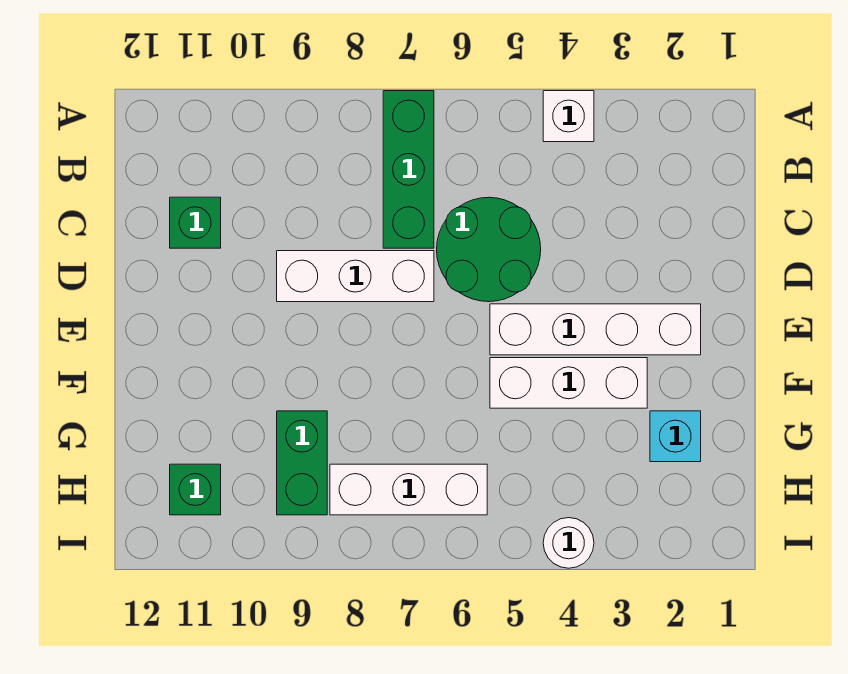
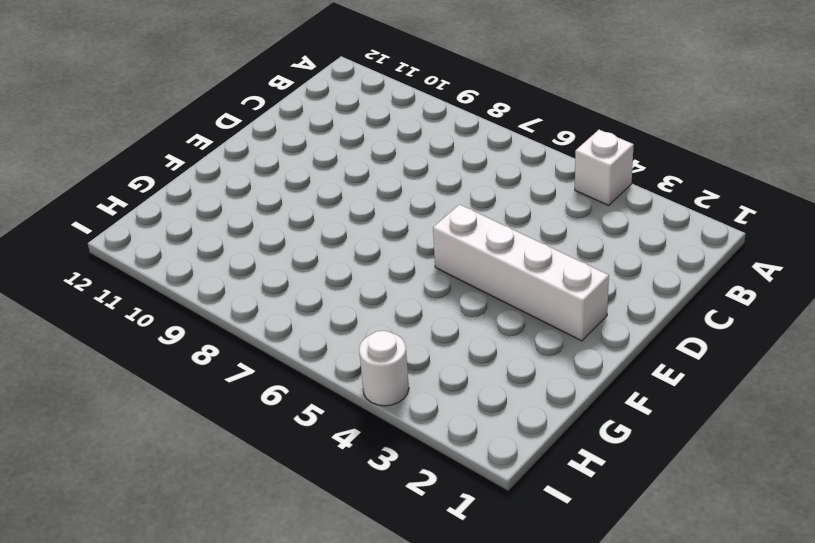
none -> green 1x3 brick [383,91,434,248]
none -> green 2x2 round brick [437,197,541,302]
none -> green 1x1 brick [170,197,221,248]

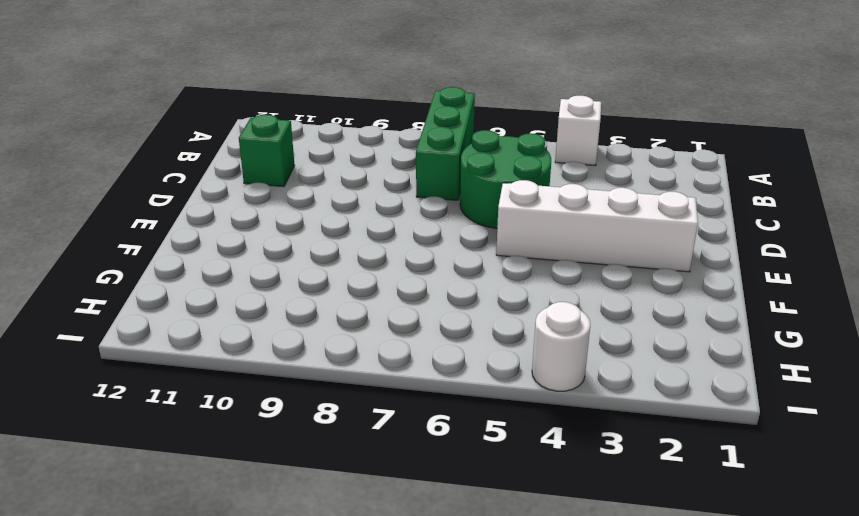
none -> white 1x3 brick [277,251,434,302]
none -> white 1x3 brick [490,358,647,408]
none -> cyan 1x1 brick [650,411,701,462]

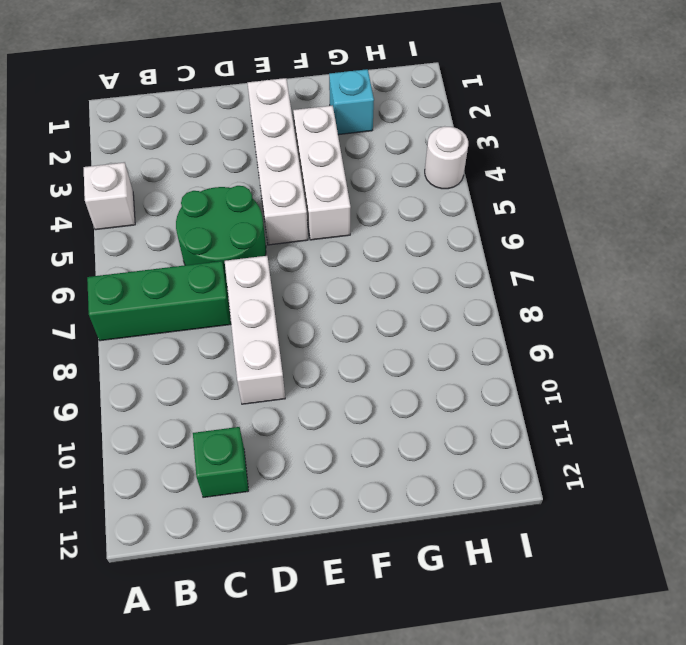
none -> green 1x2 brick [277,411,327,515]
none -> white 1x3 brick [330,464,487,515]
none -> green 1x1 brick [170,464,221,515]

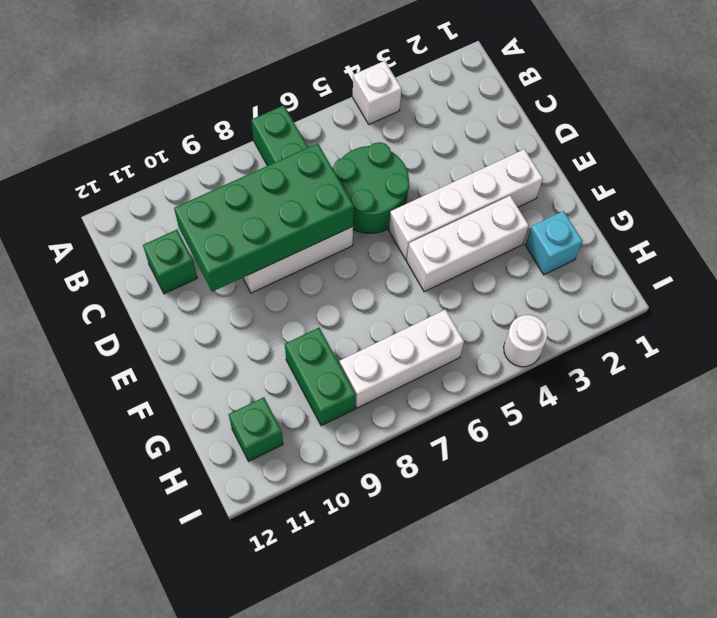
green 2x4 brick [174,143,354,292] -> none

